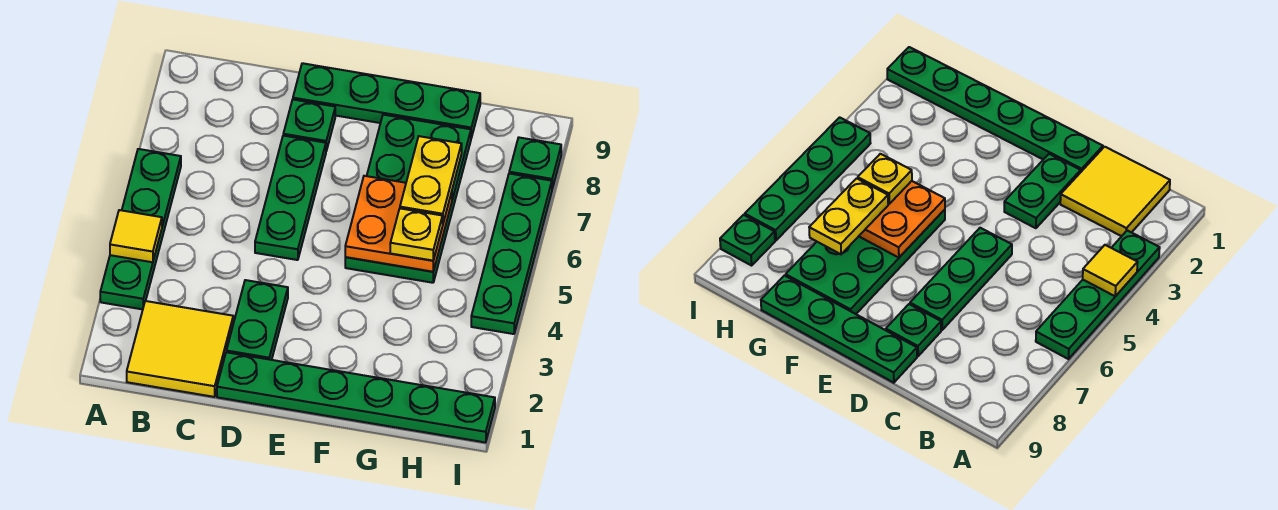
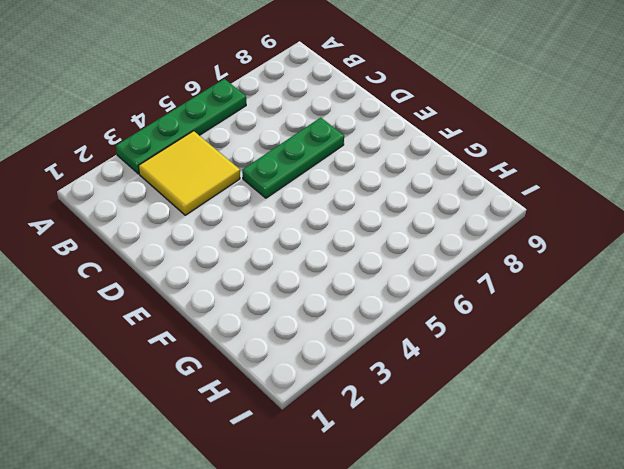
yellow 2x2 tile [138,131,240,215] -> yellow 2x2 tile moved to [127,301,233,397]
none -> green 1x6 plate [217,352,495,443]
none -> green 1x2 plate [226,280,288,360]
none -> green 1x1 plate [283,100,335,151]

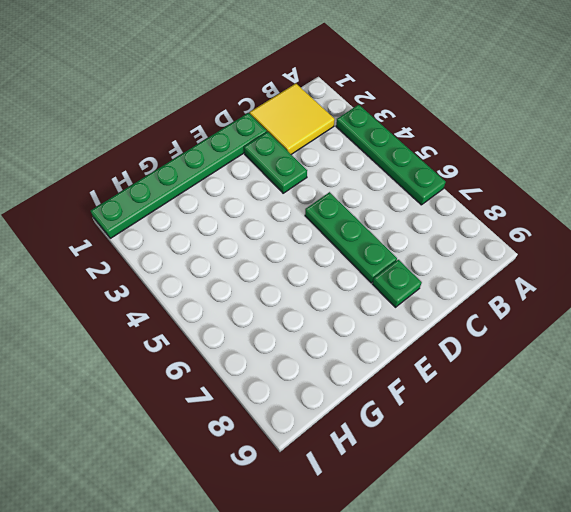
none -> green 1x4 plate [293,63,480,138]
none -> green 2x4 plate [345,115,471,283]
none -> green 1x4 plate [471,174,552,334]

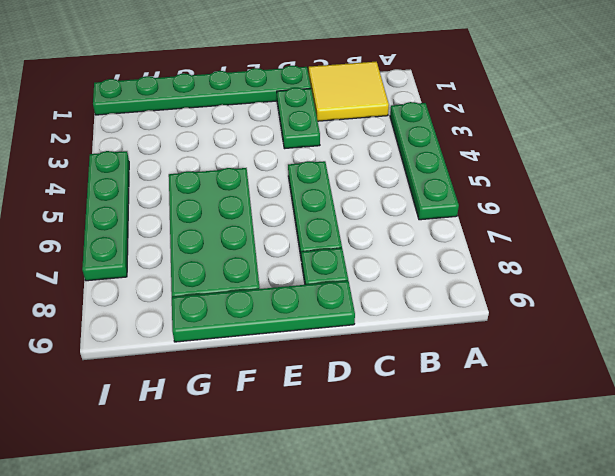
none -> green 1x1 plate [509,138,561,189]
none -> yellow 1x1 tile [110,210,162,262]
none -> orange 2x2 plate [345,176,452,272]

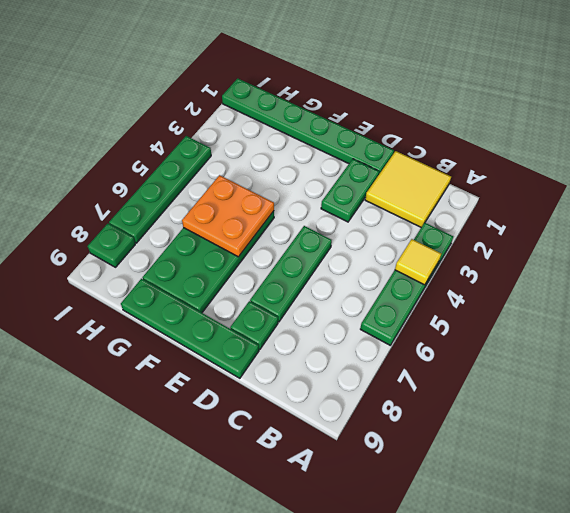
none -> yellow 1x1 plate [390,208,443,261]
none -> yellow 1x2 plate [400,136,462,223]

